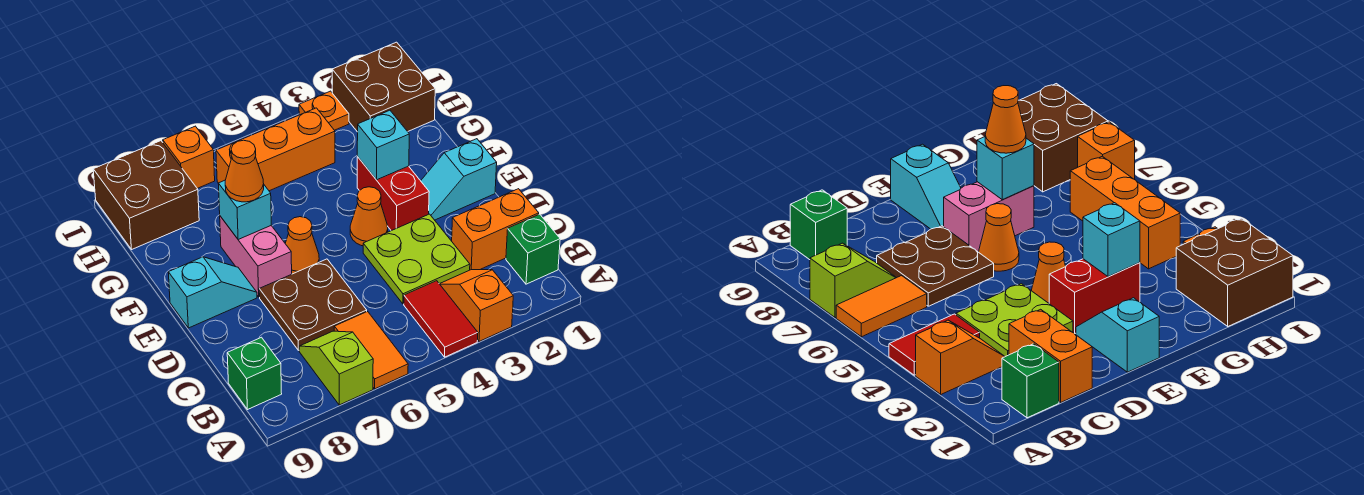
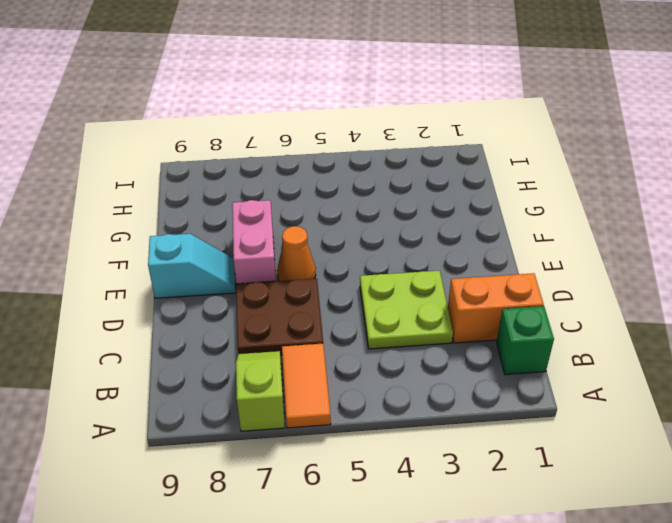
none -> orange 1x2 slope [440,270,513,341]
none -> red 1x2 tile [404,281,478,357]
none -> green 1x1 brick [227,337,282,410]

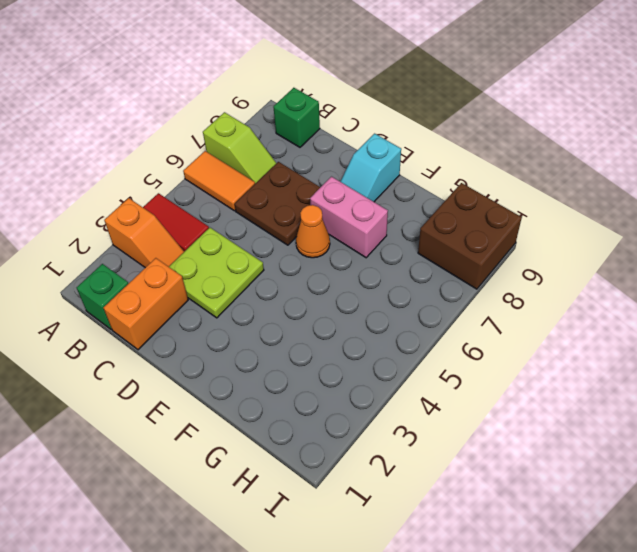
none -> cyan 1x2 slope [421,139,497,220]
none -> red 1x2 brick [357,157,429,231]
none -> orange 1x1 cone [350,187,388,246]

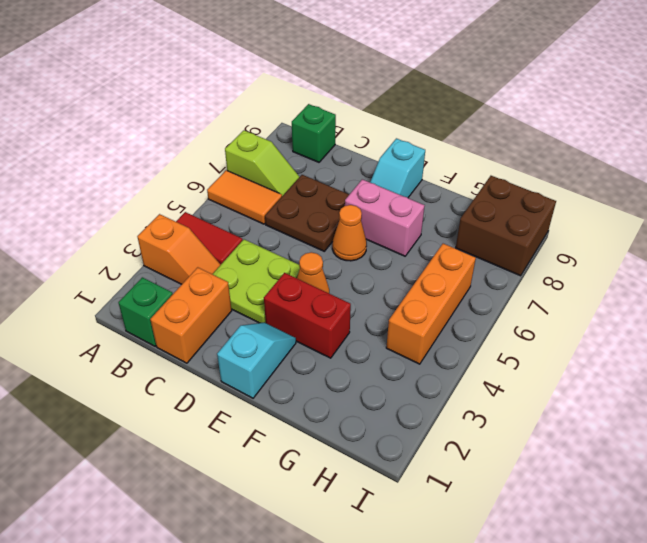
none -> brown 2x2 brick [332,42,435,132]
none -> orange 1x1 plate [299,91,349,130]
none -> orange 1x1 brick [163,126,215,188]

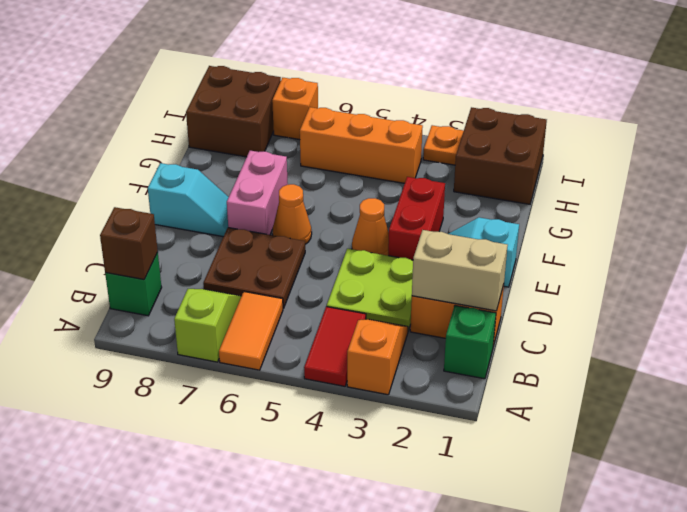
brown 1x1 brick [100,207,158,280] -> none
tan 1x2 brick [412,230,508,311] -> none
none -> cyan 1x1 brick [357,110,409,180]
none -> cyan 1x1 brick [218,180,271,240]
none -> orange 1x1 cone [225,140,264,202]

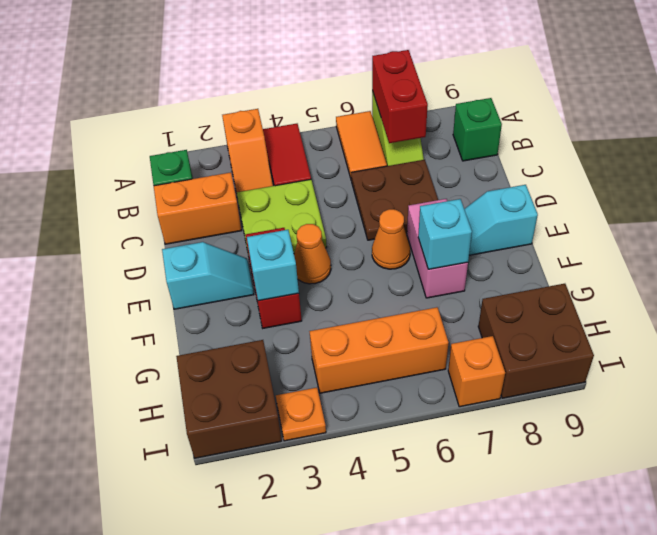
red 1x2 brick [372,50,428,143] -> none
none -> orange 1x1 cone [225,140,264,202]

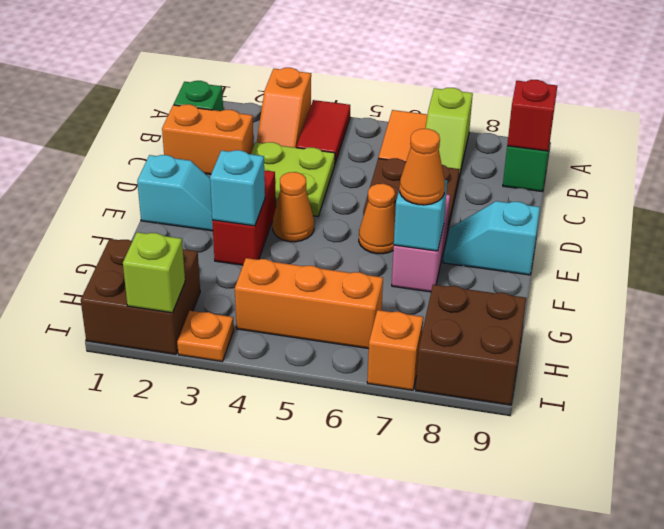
red 1x1 brick [507,80,557,151] -> none
lime 1x1 brick [123,232,185,313] -> none

